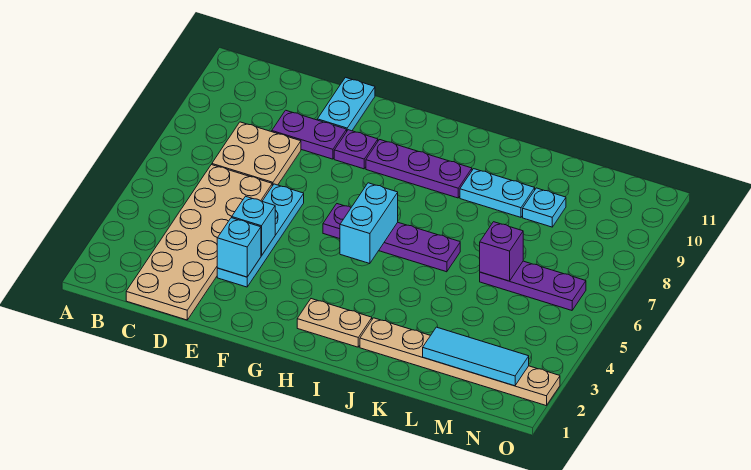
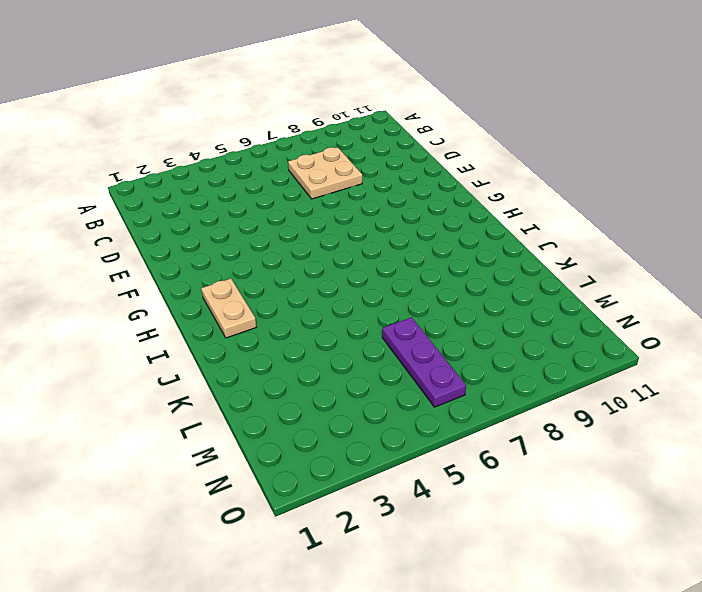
none -> tan 2x6 plate [126,165,272,320]
none -> purple 1x2 plate [272,110,347,159]
none -> cyan 1x4 plate [217,184,304,287]

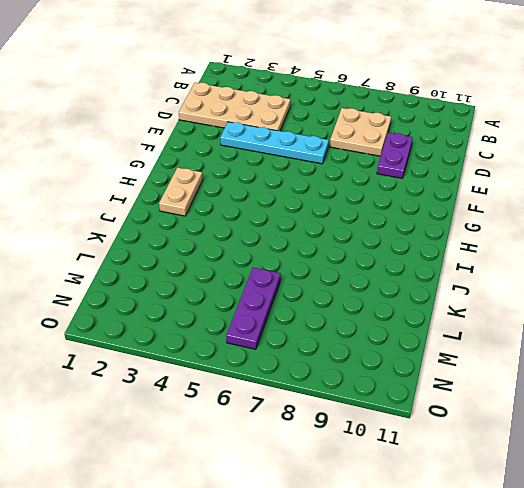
tan 2x4 plate [179,83,290,131] -> tan 2x6 plate [126,165,272,320]
none -> cyan 1x2 plate [317,77,375,131]
none -> purple 1x1 plate [334,130,378,169]
none -> purple 1x4 plate [323,204,460,272]

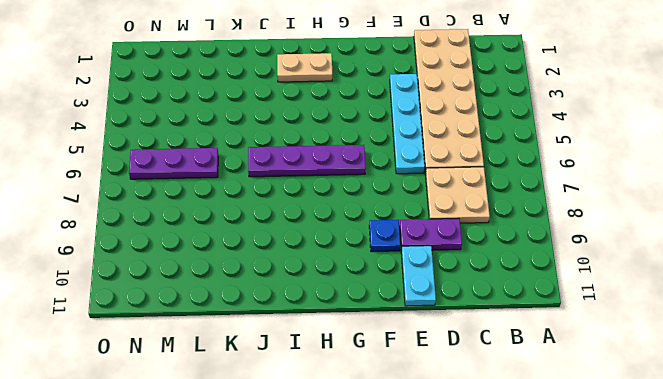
blue 1x1 plate [369,220,400,252] -> purple 1x1 plate [334,130,378,169]
none -> purple 1x3 plate [366,140,472,198]
none -> tan 1x6 plate [360,318,560,406]
none -> cyan 1x2 plate [460,169,535,217]

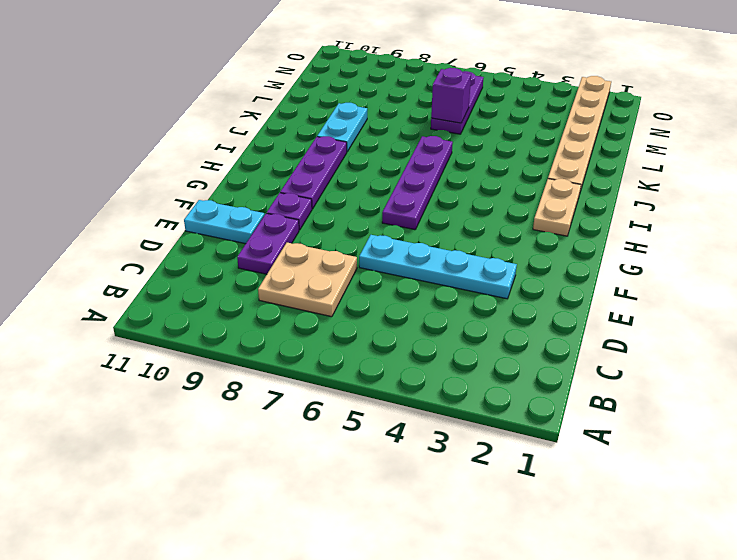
none -> tan 2x6 plate [126,165,272,320]
none -> cyan 1x1 plate [523,188,566,227]
none -> cyan 1x1 brick [217,218,261,277]

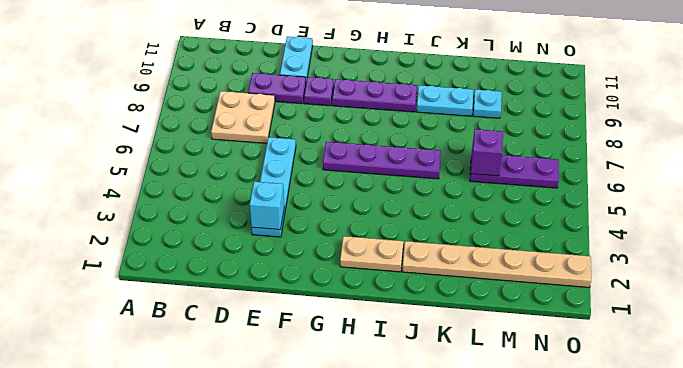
none -> tan 2x6 plate [126,165,272,320]
none -> cyan 1x1 brick [232,196,275,256]
none -> cyan 1x2 brick [340,183,398,264]

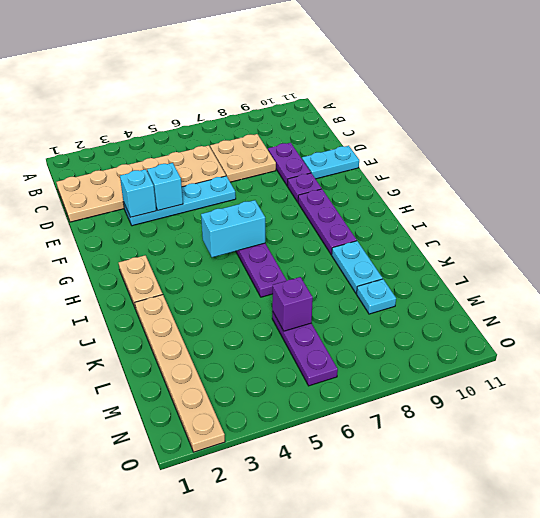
none -> cyan 1x3 tile [423,327,529,386]

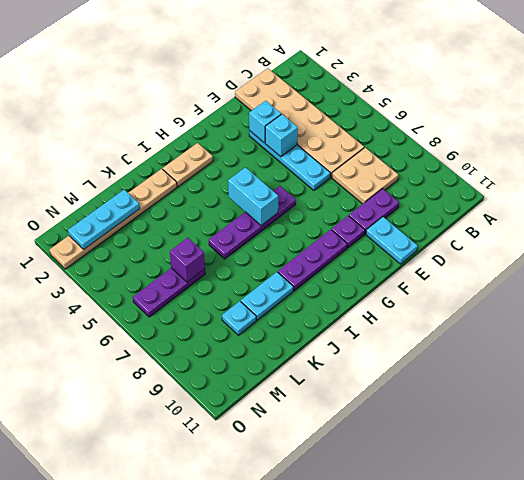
cyan 1x3 plate [68,190,140,249] -> cyan 1x3 tile [423,327,529,386]

